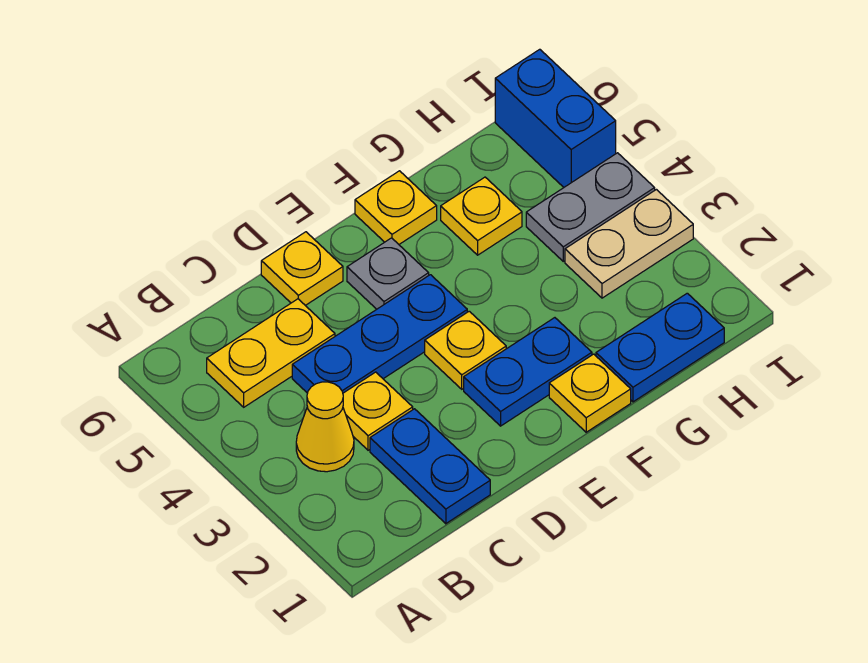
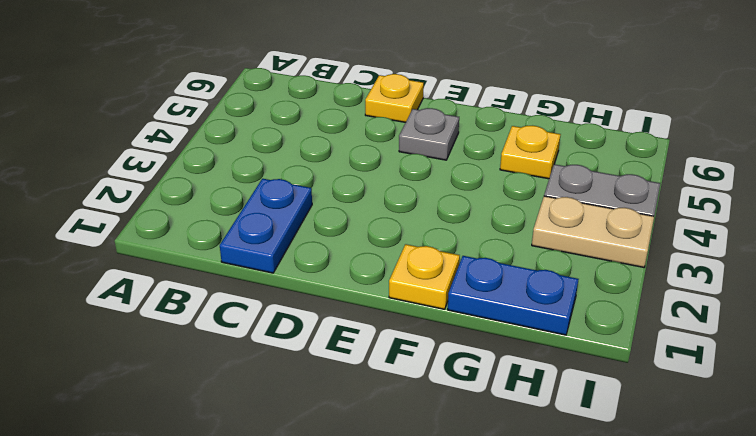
none -> yellow 1x1 cone [296,382,354,472]
none -> yellow 1x2 plate [207,299,335,407]
none -> yellow 1x1 plate [343,372,413,450]

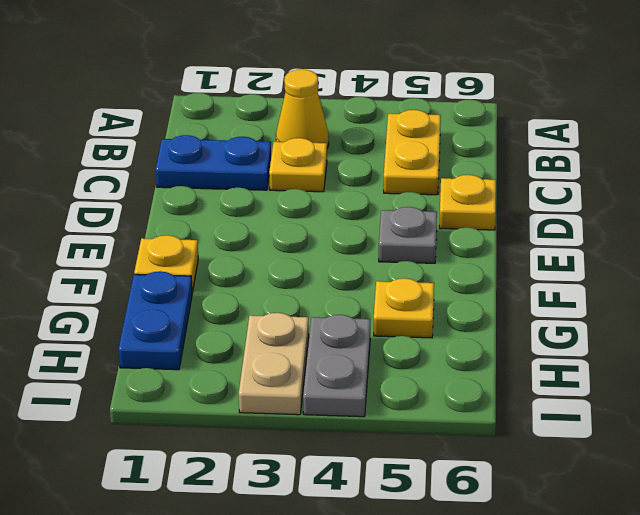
none -> blue 1x3 plate [292,275,467,393]
none -> blue 1x2 plate [464,318,592,426]
none -> yellow 1x1 plate [425,311,506,389]

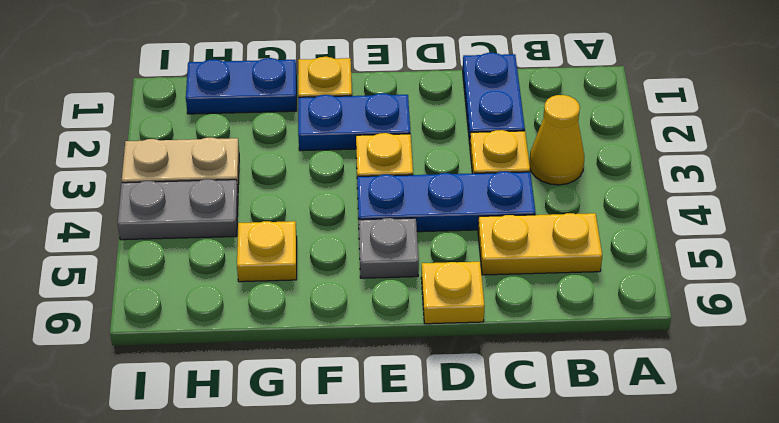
none -> yellow 1x1 plate [355,171,437,244]
none -> blue 1x2 brick [495,49,616,187]

